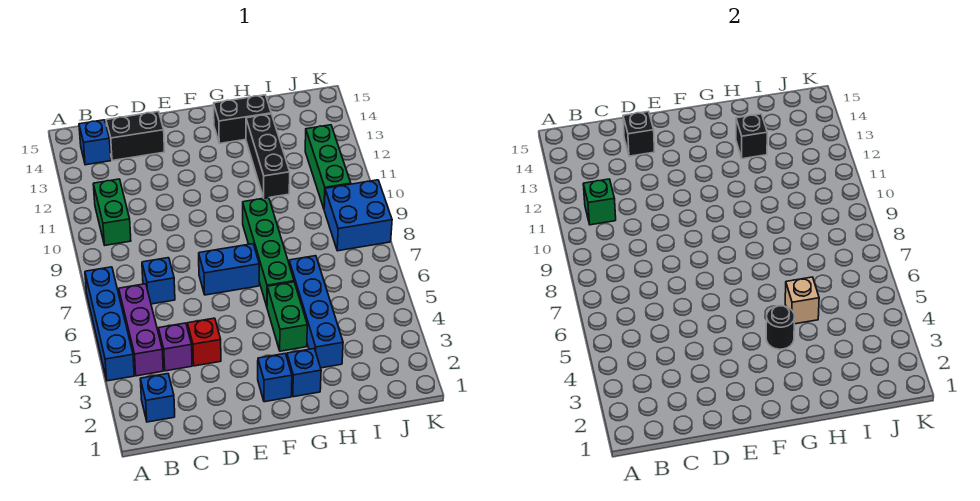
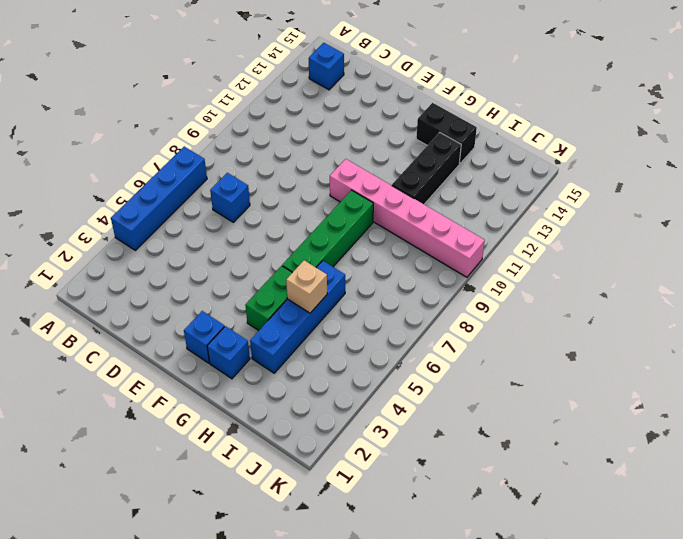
pink 1x6 brick [330,159,485,277] -> green 1x3 brick [305,125,351,208]
none -> blue 1x1 brick [140,374,175,422]
none -> purple 1x3 brick [119,284,163,376]
none -> green 1x2 brick [93,179,131,245]

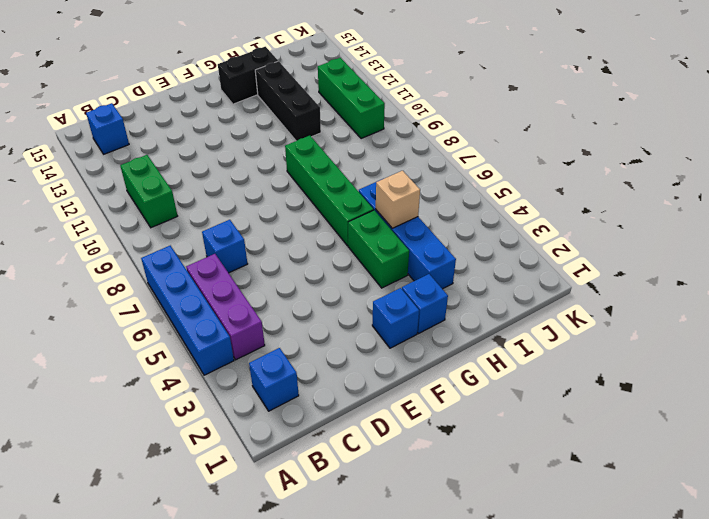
none -> purple 1x1 brick [158,323,192,371]
none -> black 1x2 brick [106,111,165,161]
none -> red 1x1 brick [187,318,221,366]

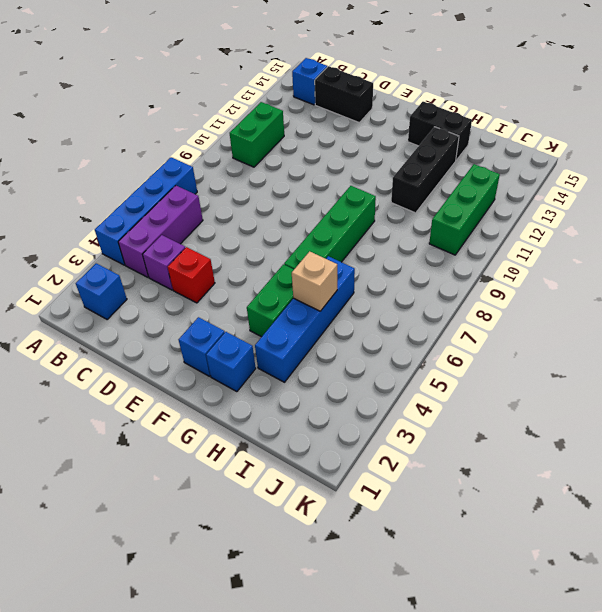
none -> blue 1x1 brick [142,258,175,304]
none -> blue 1x2 brick [199,244,259,295]
none -> blue 2x2 brick [324,180,392,251]

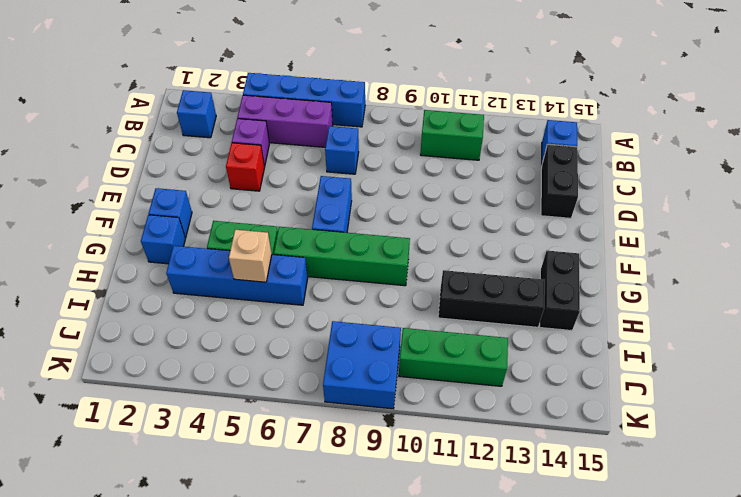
none -> green 1x1 brick [583,179,616,225]
none -> black 1x1 brick [623,111,655,156]
none -> black 1x1 round brick [766,306,795,349]

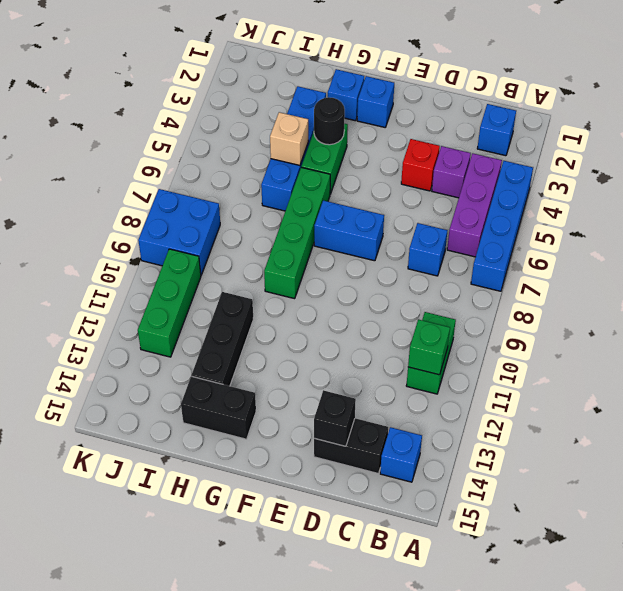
none -> black 1x1 brick [736,114,767,159]

